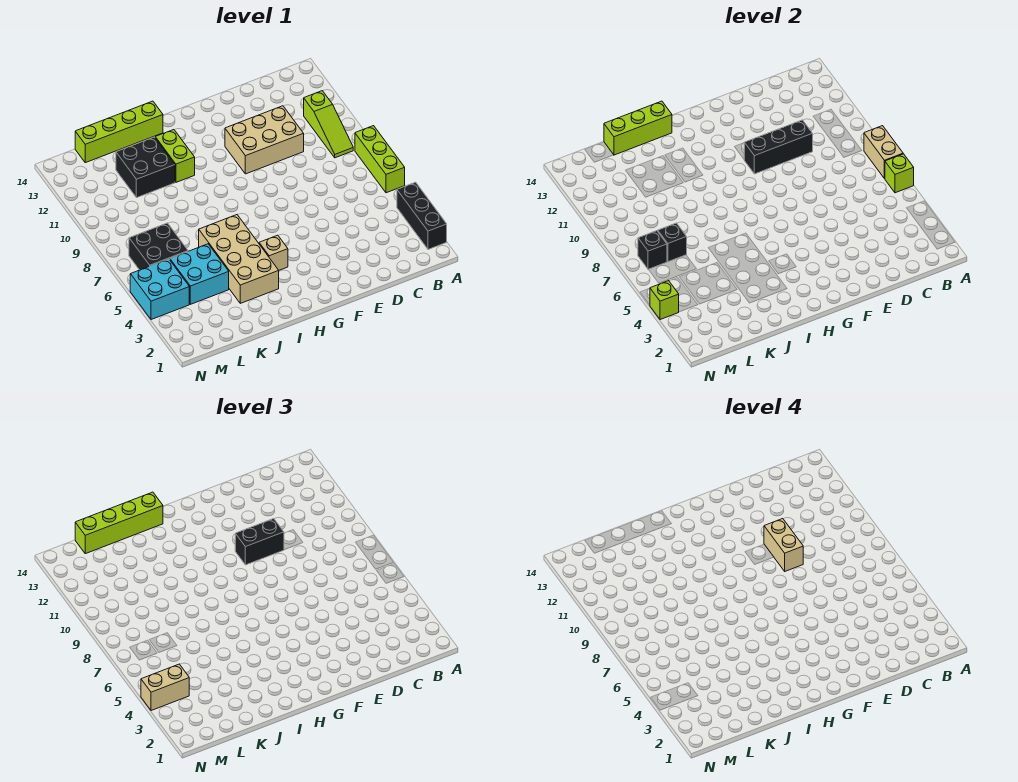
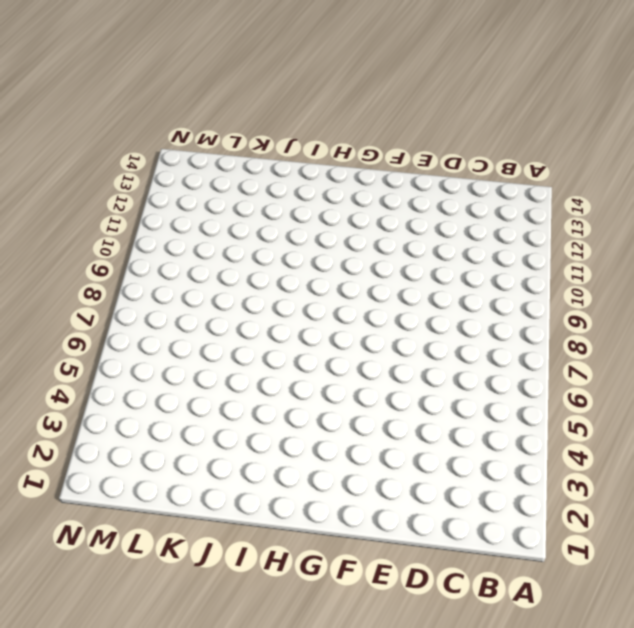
none -> black 1x3 brick [397,182,447,249]
none -> lime 1x3 brick [355,126,405,193]
none -> lime 1x3 slope [304,91,353,158]

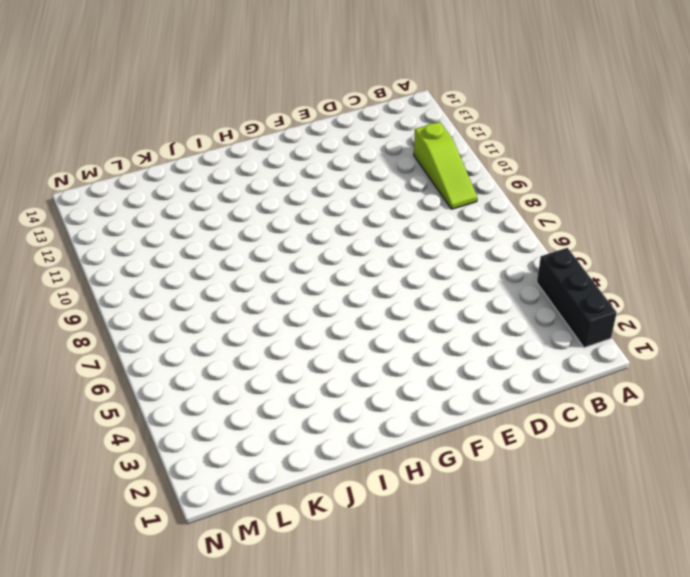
none -> lime 1x3 brick [355,126,405,193]
none -> tan 2x3 brick [225,106,304,174]
none -> tan 1x1 brick [259,235,288,270]

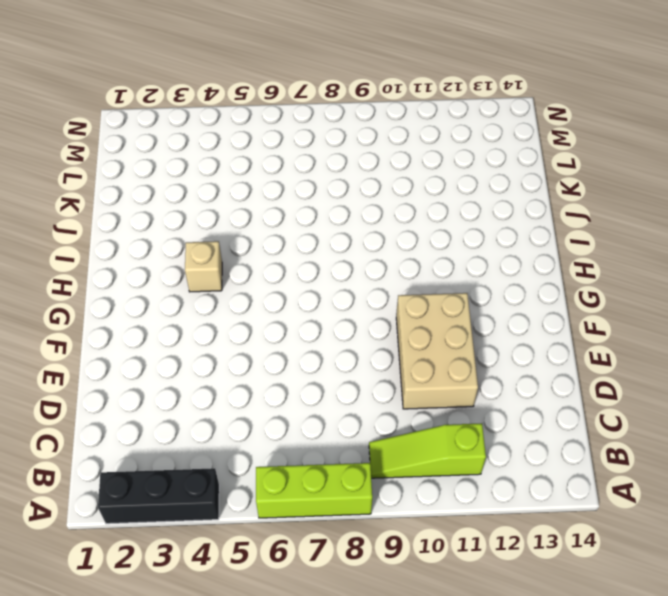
none -> tan 2x4 brick [199,215,279,303]
none -> lime 1x2 brick [155,130,195,182]
none -> lime 1x4 brick [75,101,163,163]

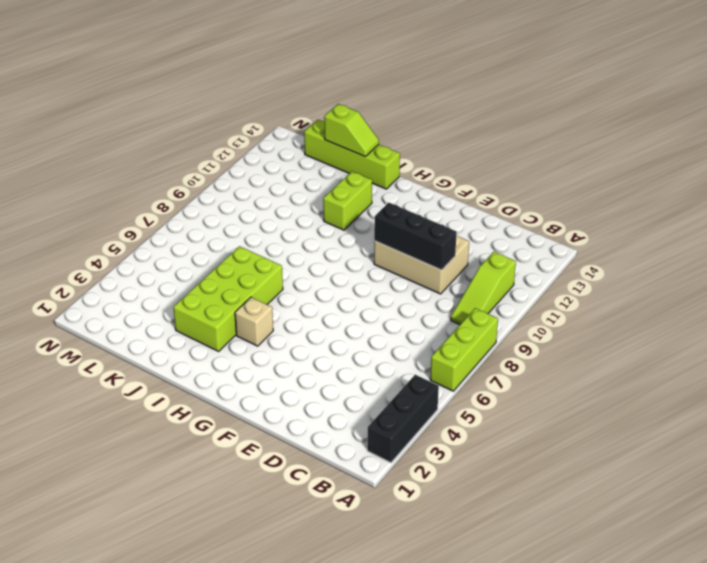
lime 2x4 brick [173,246,283,351] -> tan 2x4 brick [199,215,279,303]
lime 1x2 slope [324,104,379,157] -> lime 1x3 brick [604,101,672,155]
none -> black 2x2 brick [116,137,175,198]
none -> cyan 2x2 brick [170,244,229,304]
none -> black 2x2 brick [129,223,188,270]

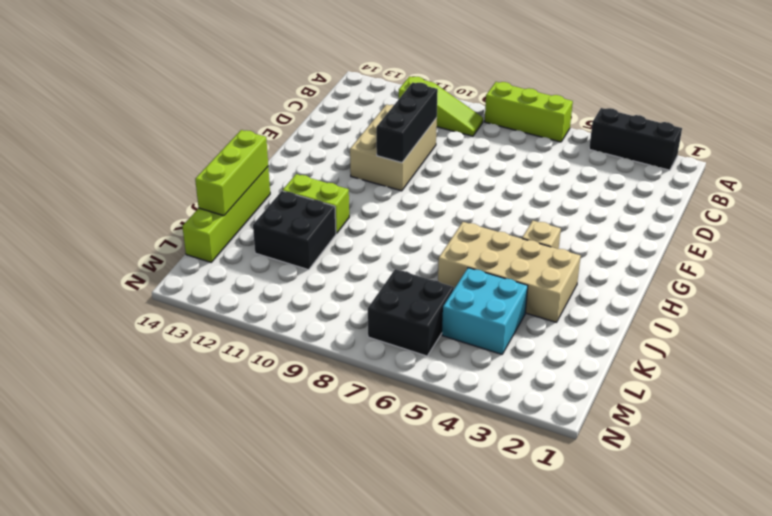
none -> cyan 2x2 brick [130,259,189,320]
none -> lime 1x1 brick [885,154,914,193]
none -> tan 1x2 brick [864,126,903,178]

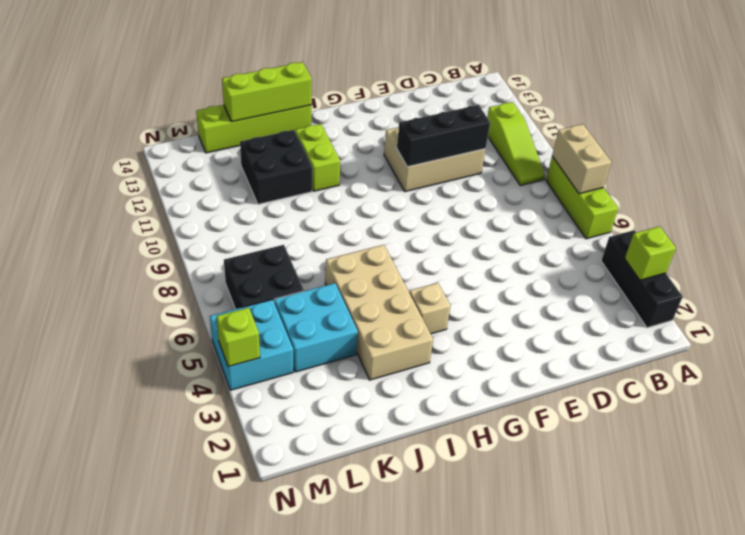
lime 1x1 brick [625,226,676,280] -> lime 1x1 brick moved to [885,154,914,193]
none -> black 1x1 brick [658,223,687,262]
none -> black 1x1 brick [638,231,667,270]
none -> black 1x2 brick [235,519,284,565]

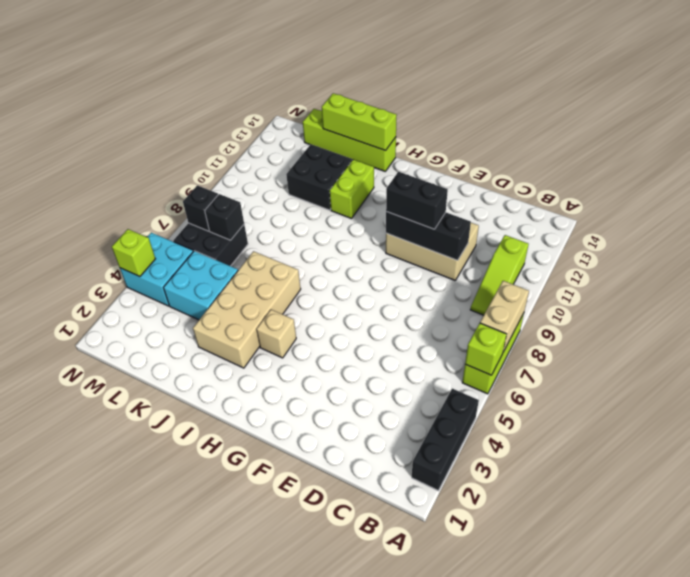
none -> lime 1x4 brick [75,492,163,554]
none -> tan 1x2 brick [141,664,189,711]
none -> tan 1x2 brick [764,519,803,571]

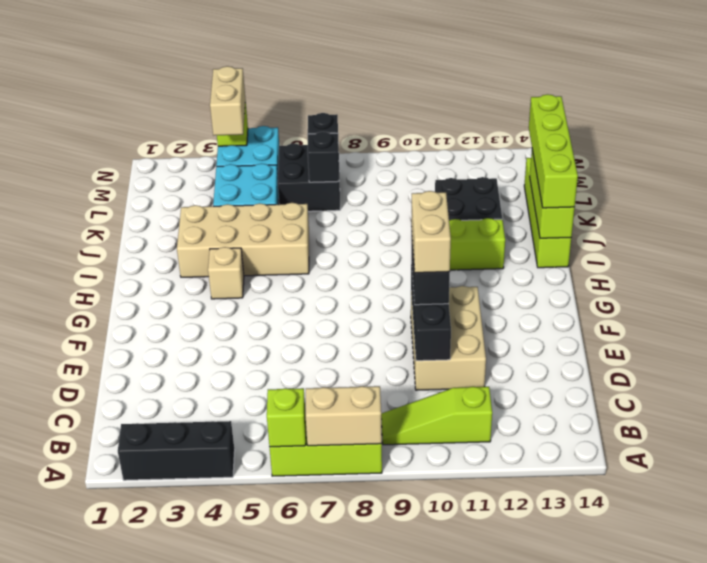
tan 1x2 brick [411,191,451,273] -> tan 1x2 brick turned to [764,519,803,571]

